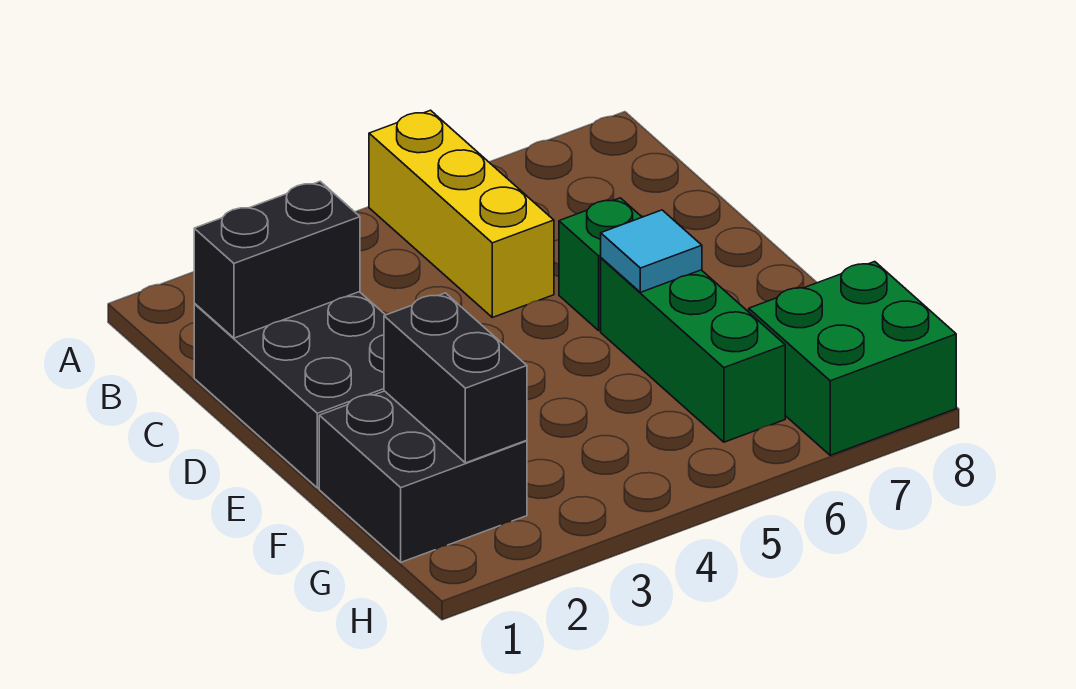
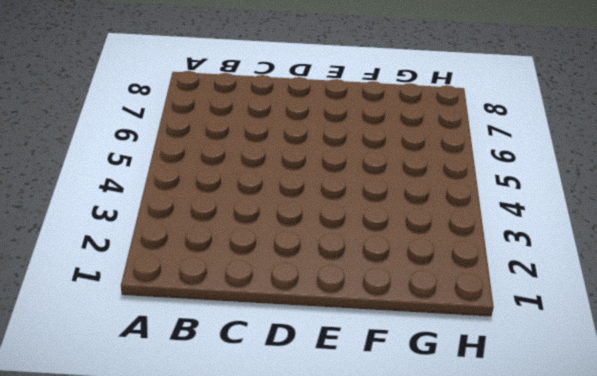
none -> yellow 1x3 brick [369,110,554,317]
none -> black 2x3 brick [194,292,385,488]

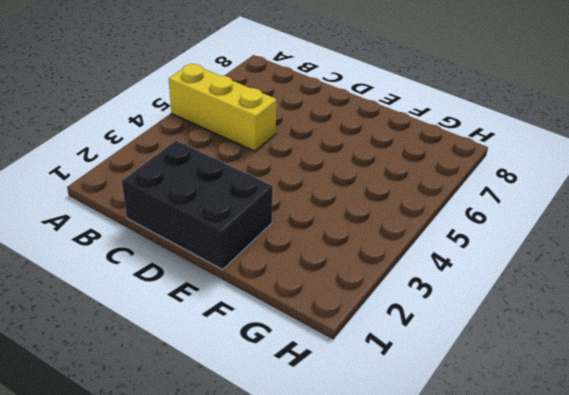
none -> green 1x1 brick [559,198,642,331]
none -> green 1x3 brick [601,258,785,442]

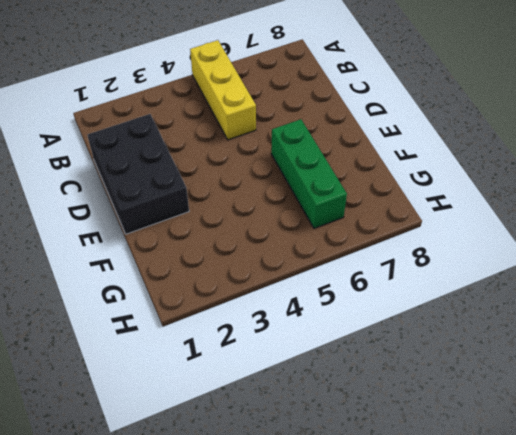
none -> green 1x1 brick [559,198,642,331]
none -> black 2x2 brick [319,391,527,562]

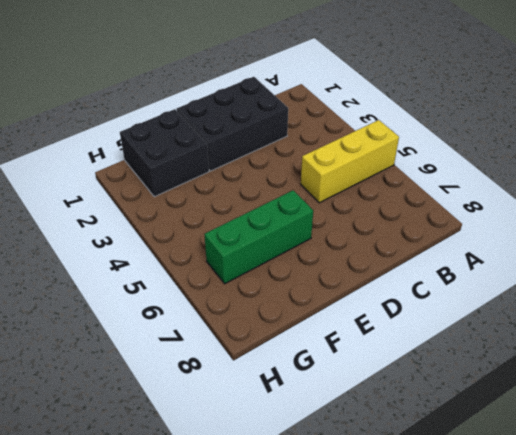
none -> green 1x1 brick [559,198,642,331]
none -> green 2x2 brick [749,262,956,455]

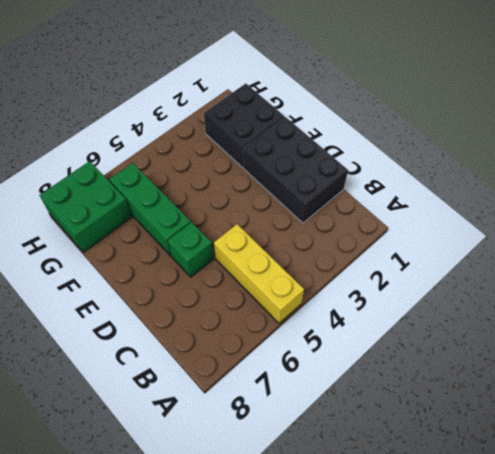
none -> black 1x2 brick [194,181,360,338]
none -> cyan 1x1 tile [601,210,702,292]

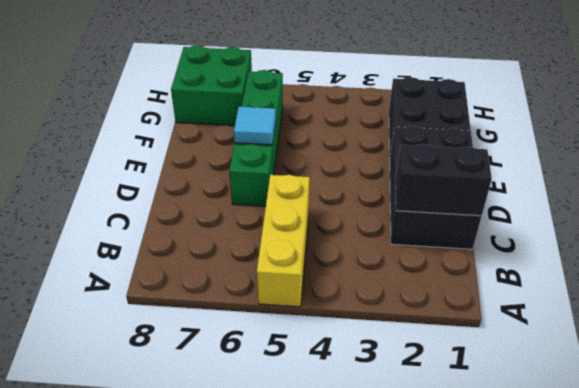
none -> black 1x2 brick [384,293,527,463]

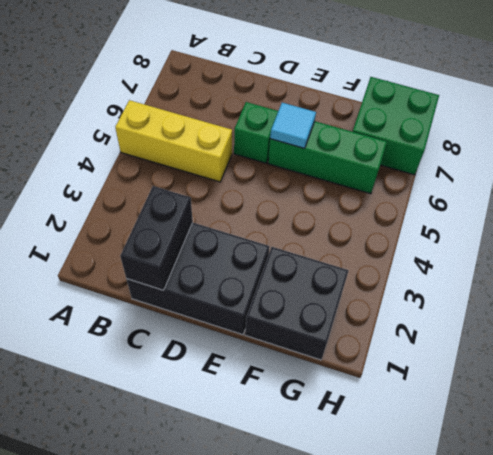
none -> black 1x2 brick [384,293,527,463]

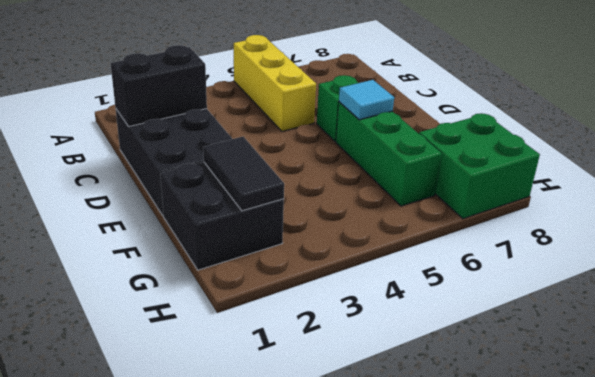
black 1x2 tile [203,137,284,211] -> black 1x2 brick [384,293,527,463]

